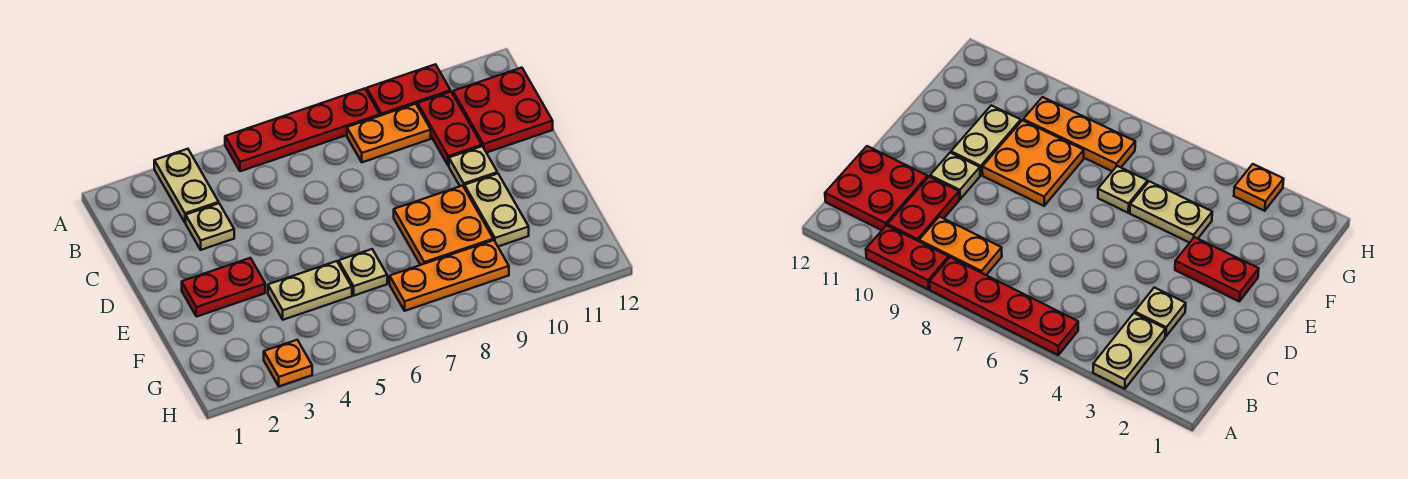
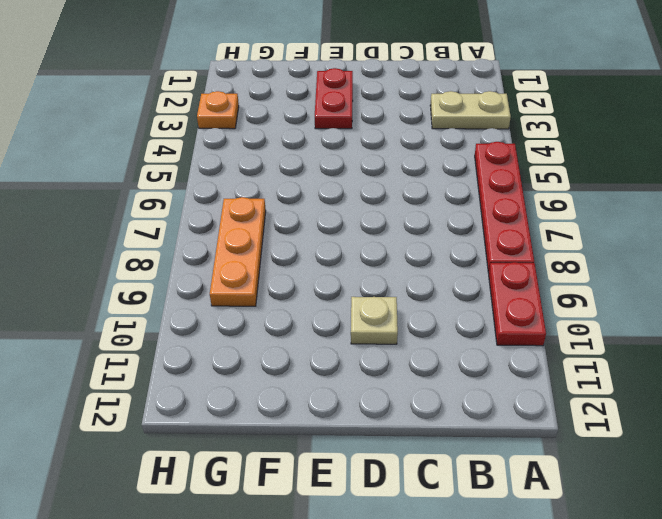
none -> orange 1x2 plate [347,104,431,162]
none -> red 1x2 plate [418,92,482,166]
none -> red 2x2 plate [453,68,553,153]

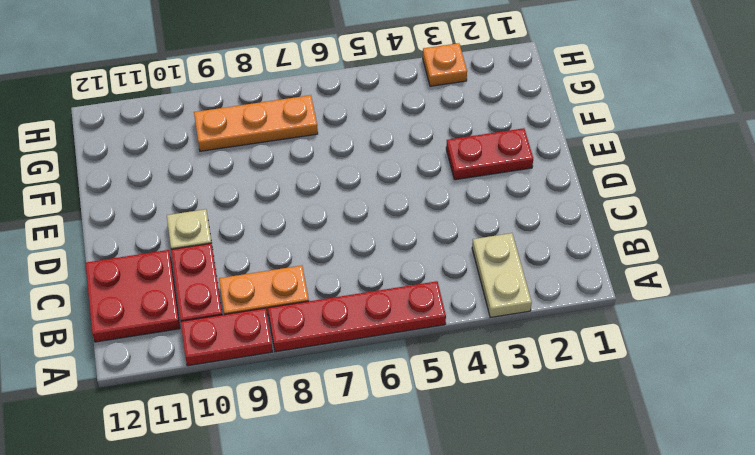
none -> tan 1x1 plate [186,203,234,250]
none -> orange 2x2 plate [394,186,493,265]
none -> tan 1x2 plate [465,173,529,246]

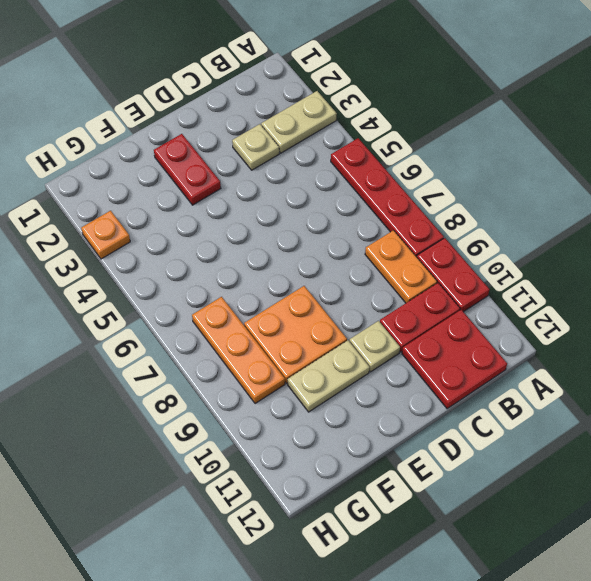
none -> tan 1x2 plate [268,261,352,320]
none -> tan 1x1 plate [339,249,387,296]

